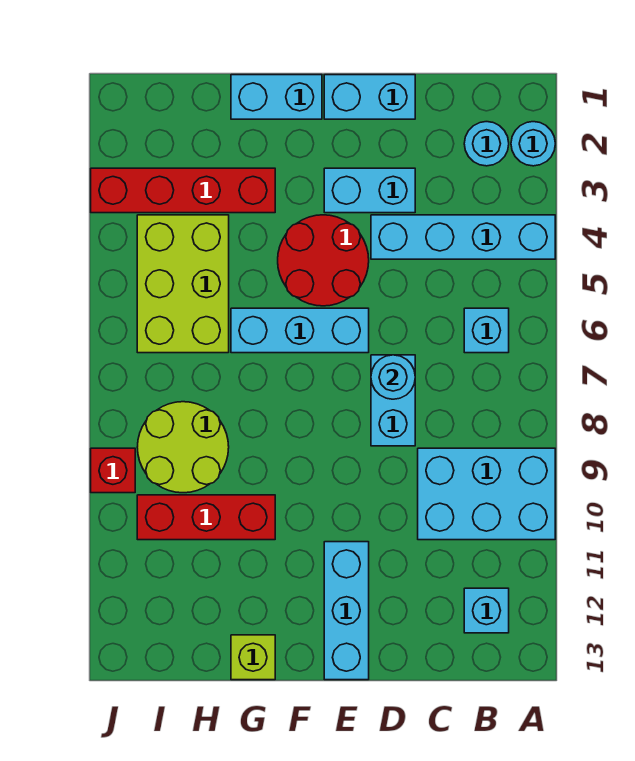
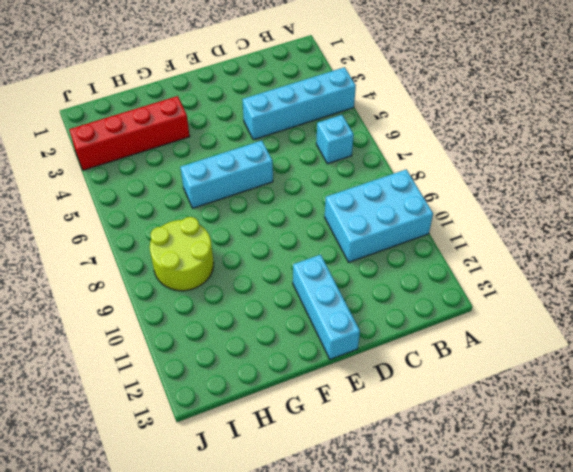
none -> cyan 1x1 round brick [511,122,555,166]
none -> cyan 1x1 round brick [464,122,509,166]
none -> cyan 1x1 brick [464,588,509,633]

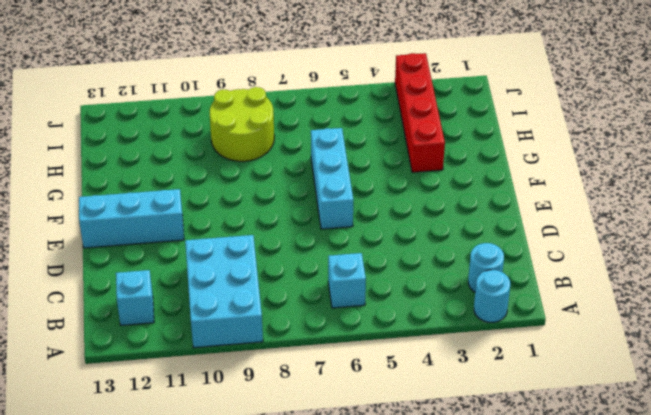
none -> cyan 1x4 brick [371,215,555,259]
none -> cyan 1x2 brick [324,75,415,119]
none -> cyan 1x2 brick [324,168,415,213]

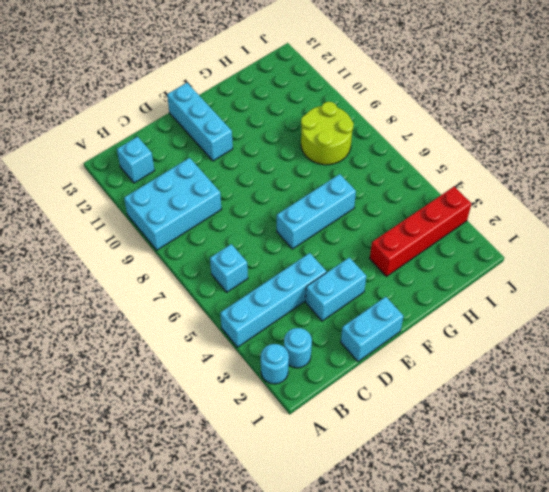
none -> cyan 1x2 brick [371,355,415,446]
none -> red 2x2 round brick [278,215,369,306]
none -> cyan 1x2 brick [231,75,322,119]

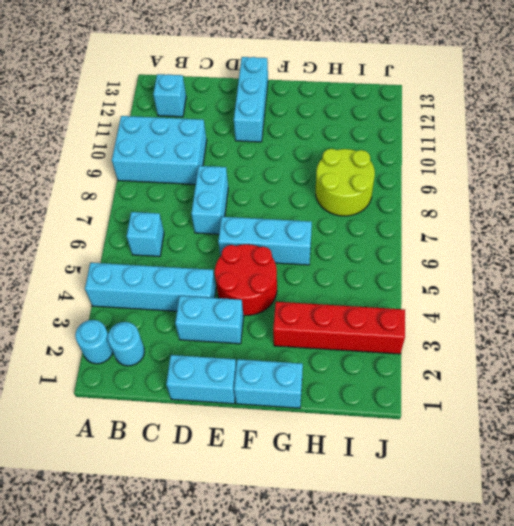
none -> red 1x3 brick [137,495,275,540]
none -> lime 1x1 brick [231,635,275,680]
none -> lime 2x3 brick [137,215,229,353]

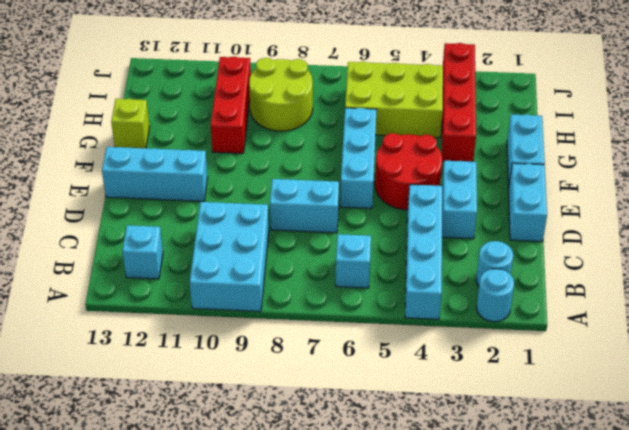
none -> red 1x1 brick [91,448,135,493]
none -> cyan 1x1 round brick [371,355,415,399]

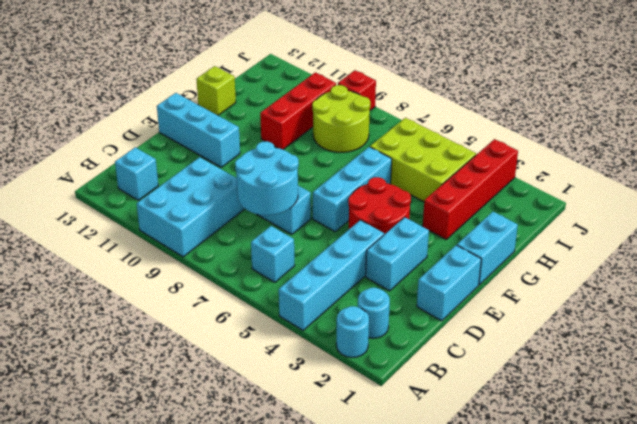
cyan 2x2 round brick [235,141,299,215] -> cyan 1x1 round brick [371,355,415,399]

